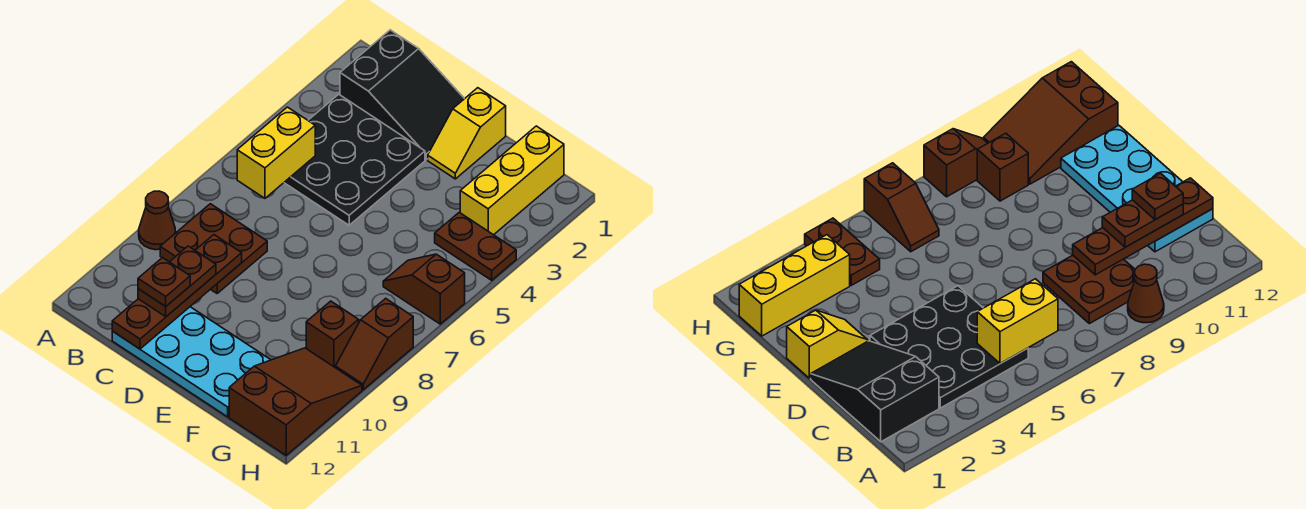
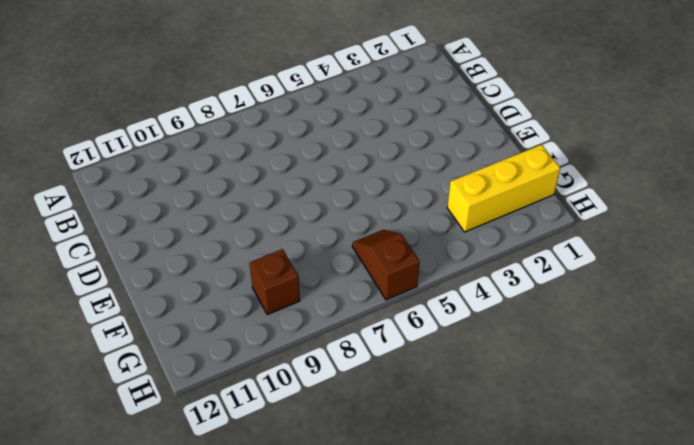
none -> brown 1x1 cone [139,191,176,250]
none -> black 2x3 slope [340,30,464,160]
none -> black 3x3 plate [284,94,425,225]

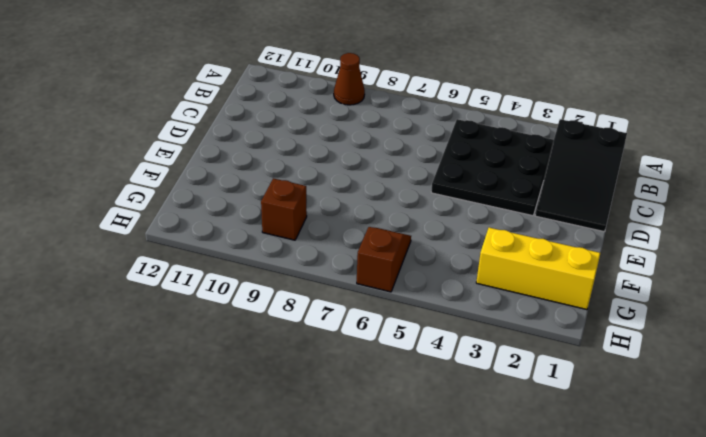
none -> brown 2x2 plate [160,204,267,293]
none -> cyan 2x4 plate [112,307,270,417]
none -> yellow 1x2 slope [428,88,506,179]

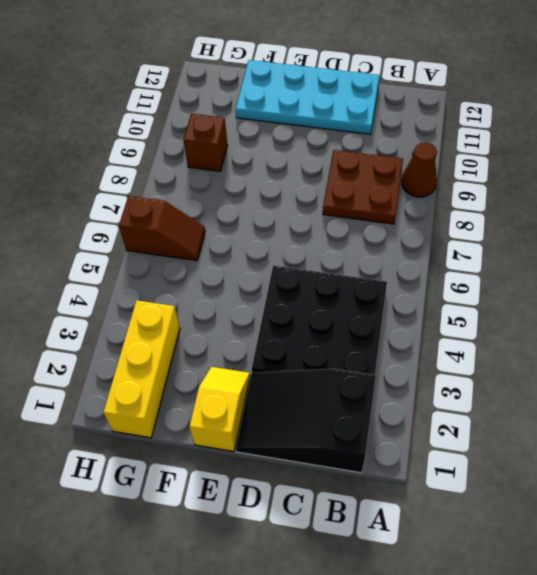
none -> brown 1x2 plate [435,212,516,280]
none -> brown 2x3 slope [229,348,362,455]
none -> brown 1x2 slope [335,298,413,390]

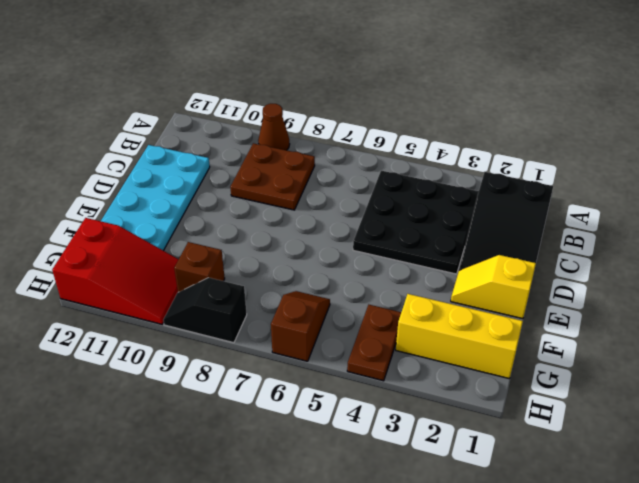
red 2x3 slope [52,218,179,324] -> brown 2x3 slope [229,348,362,455]
black 1x2 slope [163,278,247,343] -> brown 1x2 slope [335,298,413,390]
none -> yellow 1x2 brick [237,107,315,198]
none -> brown 1x4 plate [112,235,242,349]
none -> brown 1x2 plate [138,246,216,317]

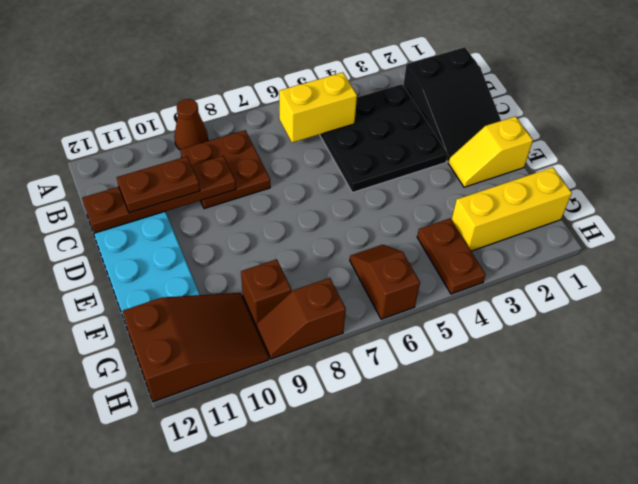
none -> brown 1x1 plate [138,258,190,306]

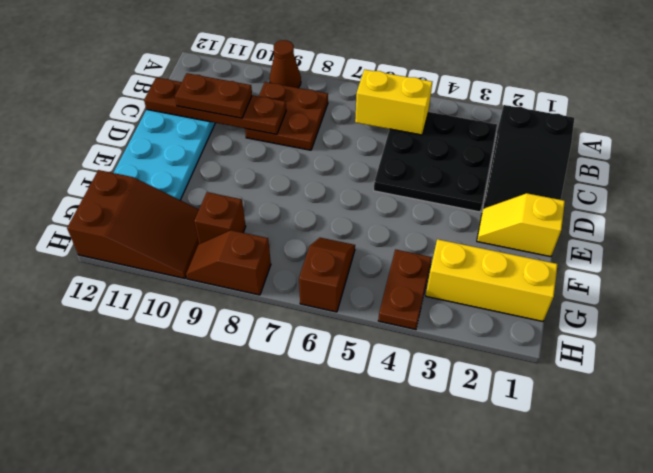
none -> brown 1x1 plate [138,258,190,306]

